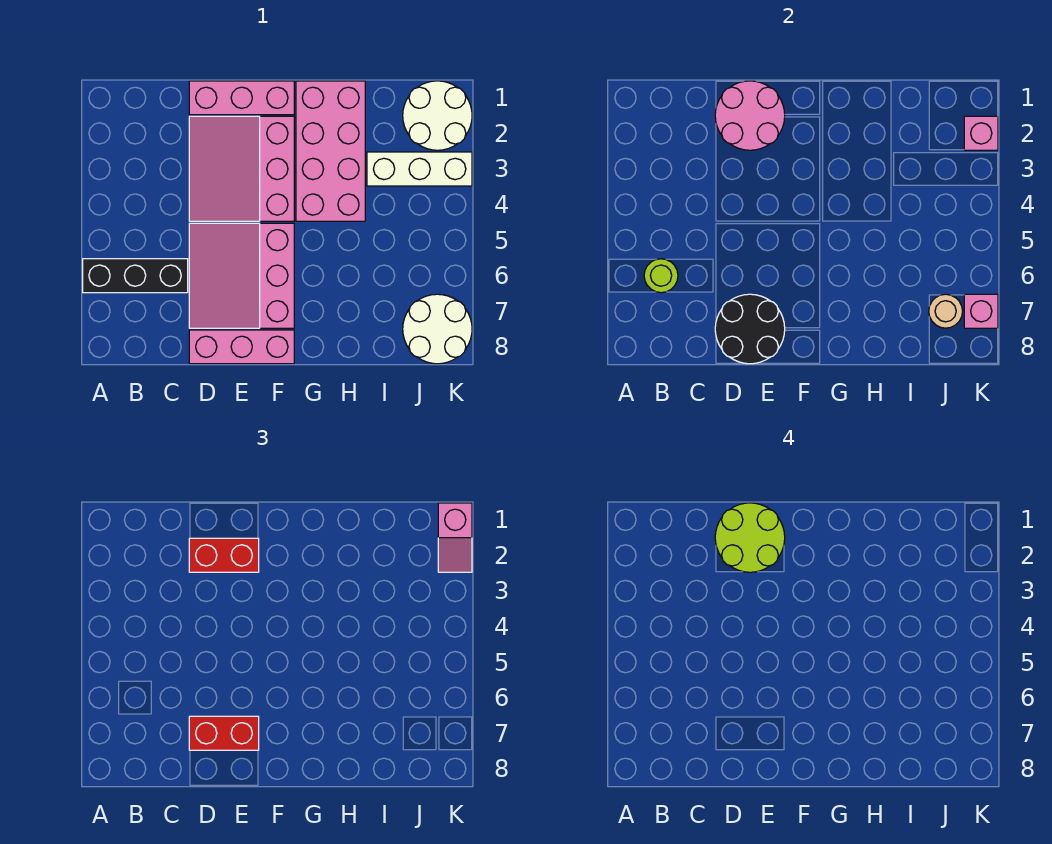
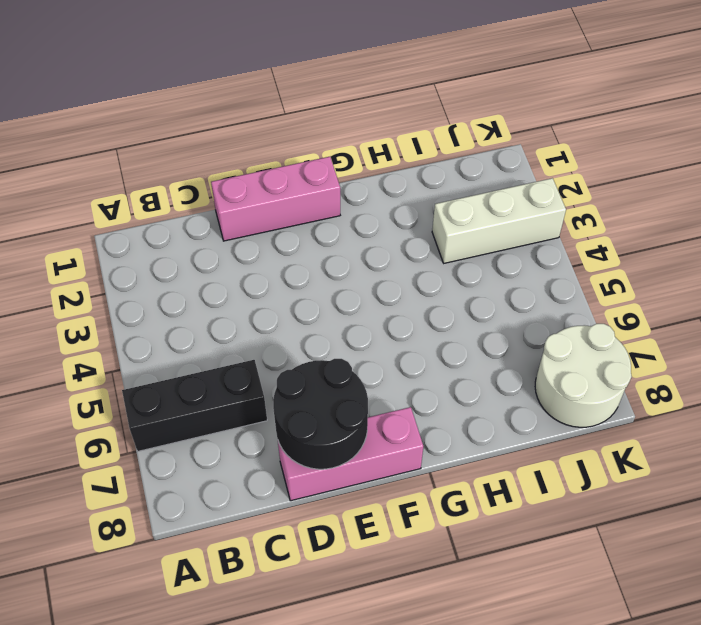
none -> pink 3x3 slope [189,116,294,221]
none -> pink 3x3 slope [189,223,294,328]
none -> pink 2x4 brick [296,81,365,221]

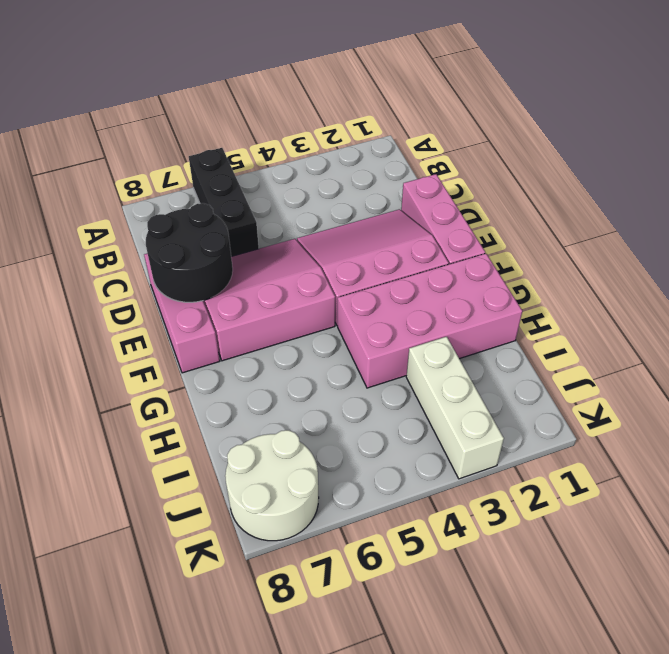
none -> white 2x2 round brick [403,81,472,150]
none -> lime 1x1 round brick [644,259,678,293]
none -> pink 2x2 round brick [715,81,785,150]

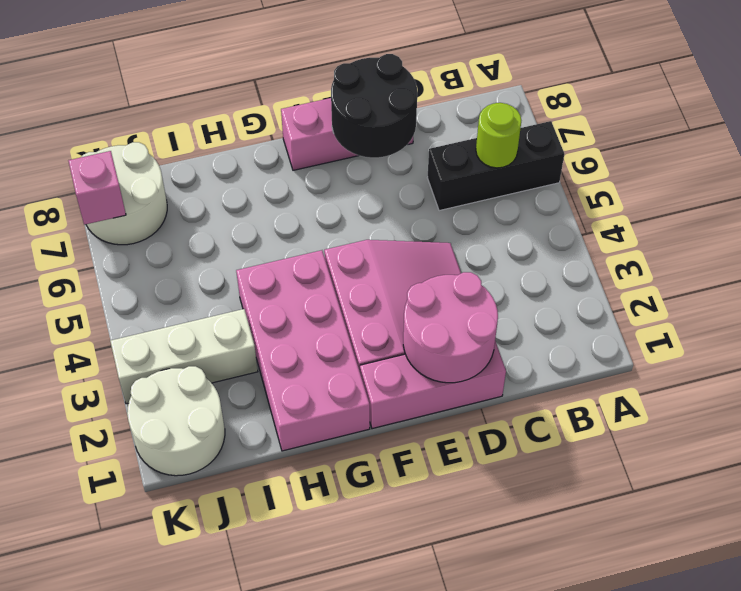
none -> pink 3x3 slope [189,223,294,328]
none -> tan 1x1 round brick [929,294,963,328]
none -> pink 1x1 brick [964,116,998,150]

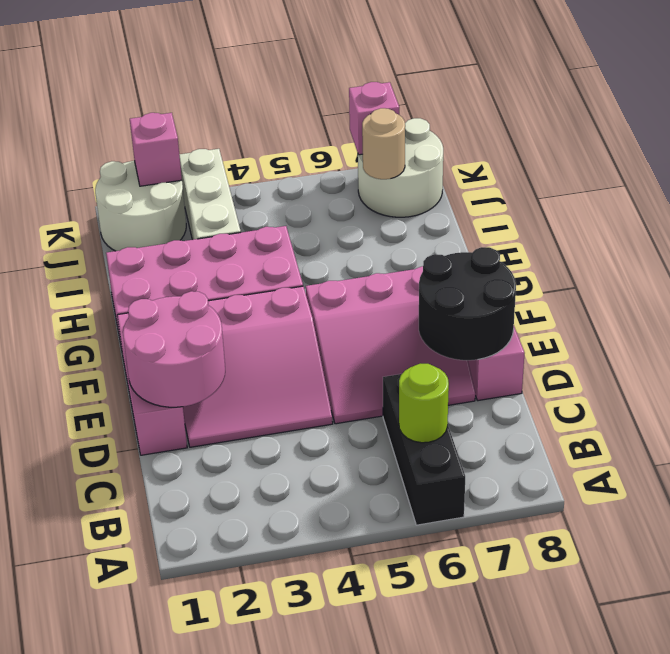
none -> red 1x2 brick [189,538,259,572]
none -> red 1x2 brick [189,716,259,750]
none -> pink 1x2 slope [438,503,472,572]

